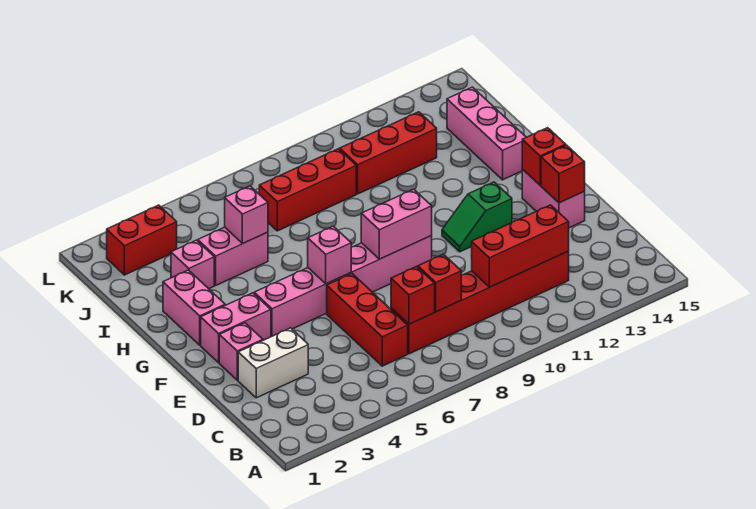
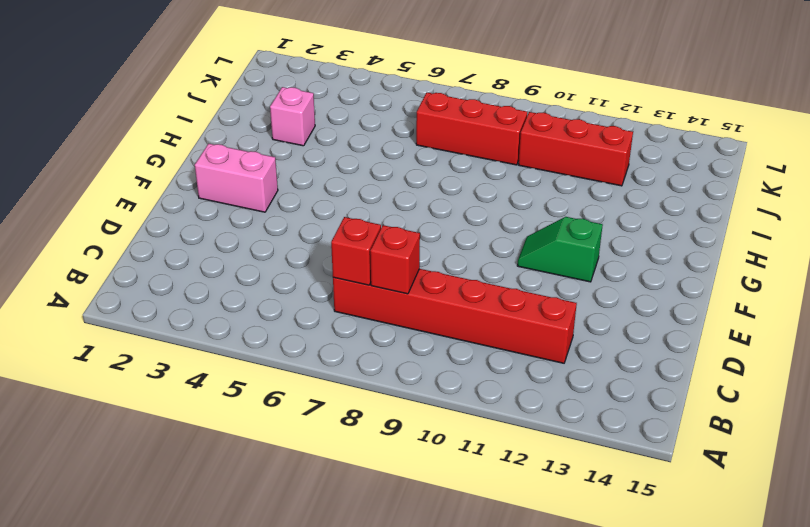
none -> red 1x3 brick [327,274,408,366]
none -> white 1x2 brick [238,328,308,398]
none -> pink 1x1 brick [219,323,263,380]

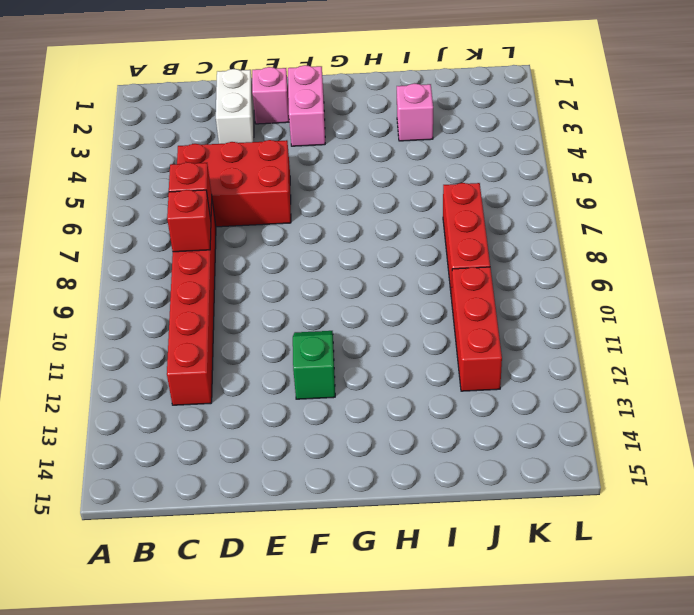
red 2x3 brick [177,140,291,227] -> red 1x3 brick [327,274,408,366]
none -> pink 1x2 brick [522,169,585,228]
none -> pink 1x6 brick [254,236,432,337]
none -> pink 1x2 brick [163,270,225,345]

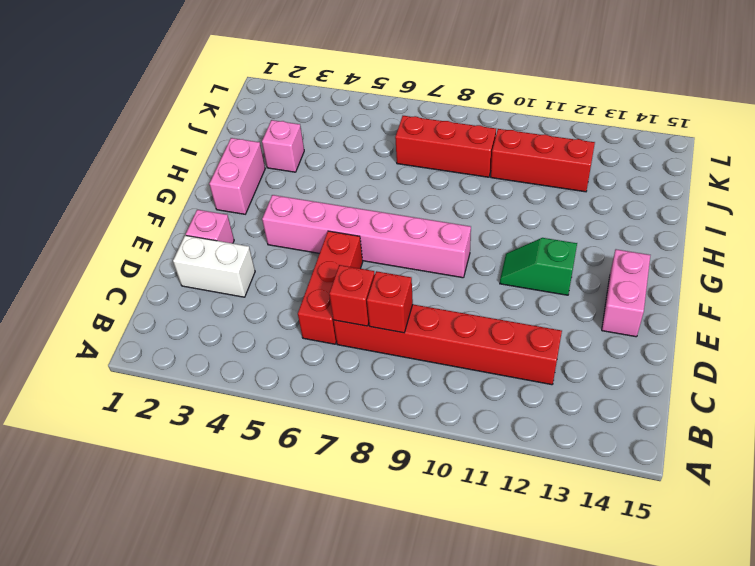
none -> pink 1x2 brick [201,293,271,363]
none -> pink 1x3 brick [447,87,526,180]
none -> pink 1x2 brick [198,227,268,285]

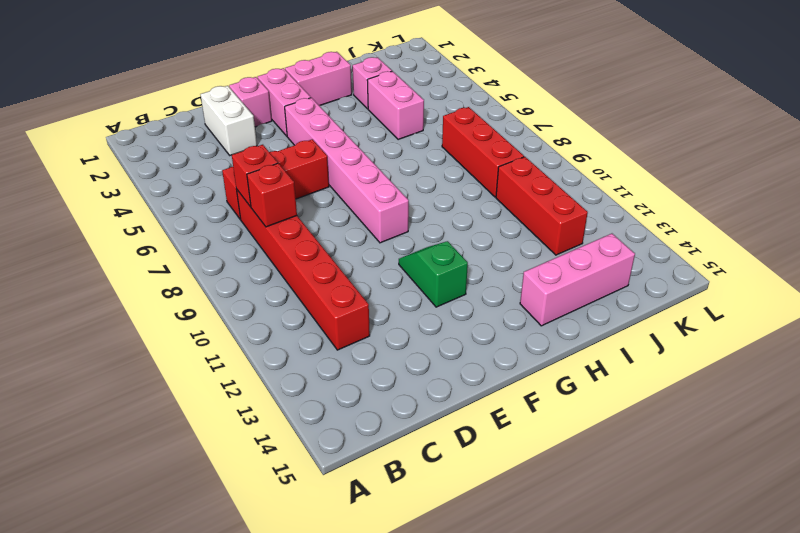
none -> pink 1x2 brick [522,169,585,228]
none -> red 1x2 brick [107,205,177,275]
none -> red 1x3 brick [472,205,569,287]

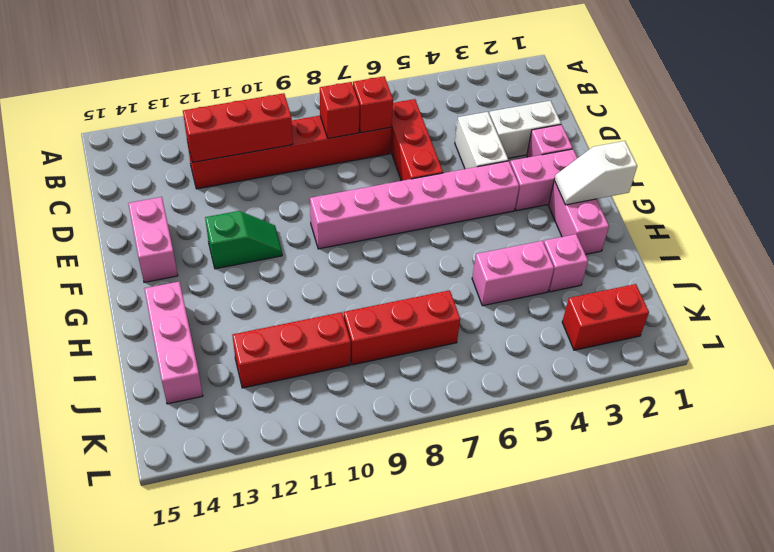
white 1x2 brick [455,112,508,169] -> none
white 1x2 slope [554,141,637,205] -> none
none -> red 1x1 brick [541,145,585,203]
none -> pink 1x1 brick [308,226,351,284]
none -> pink 1x2 brick [361,189,432,259]

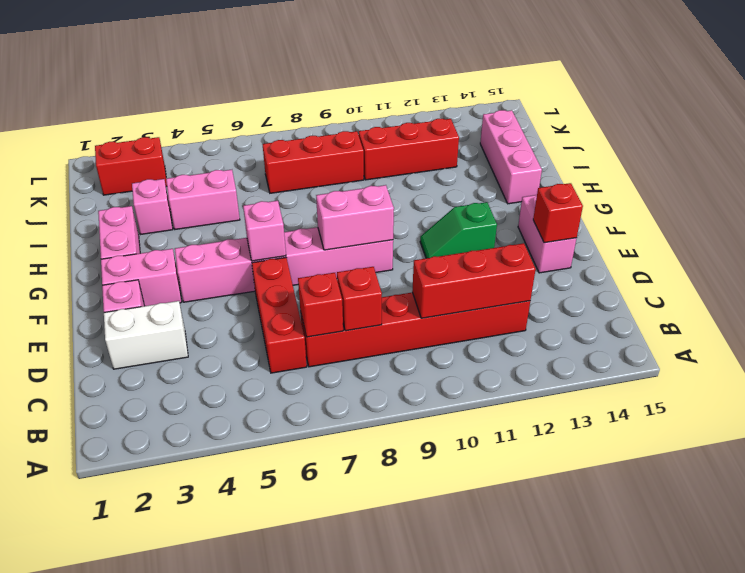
none -> red 1x1 brick [522,128,566,185]
none -> pink 1x1 brick [225,186,268,243]

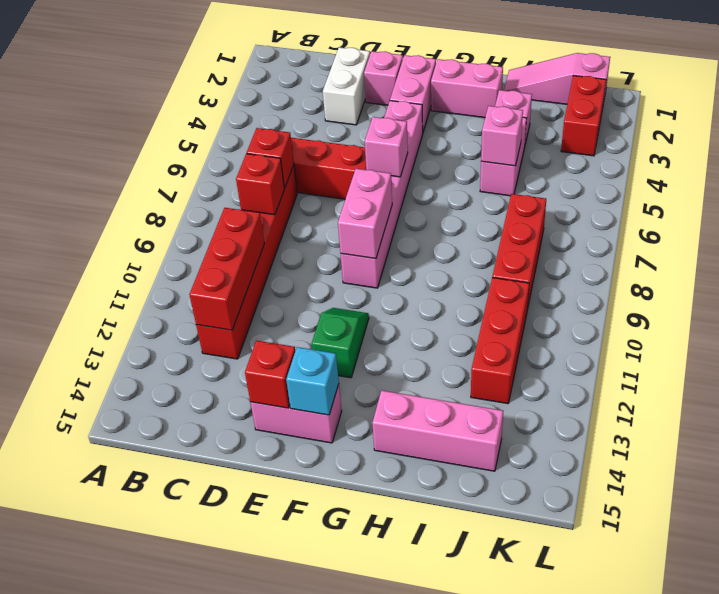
cyan 1x1 brick [286,347,339,415] -> red 1x1 brick [522,128,566,185]
pink 1x3 slope [504,53,610,104] -> none

